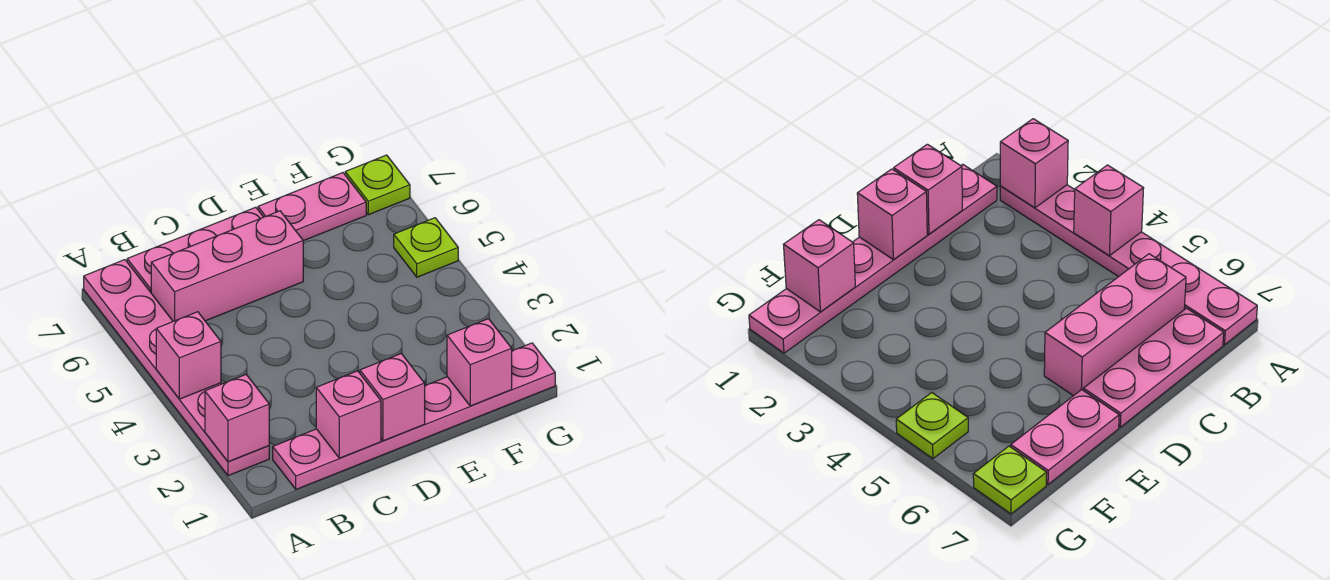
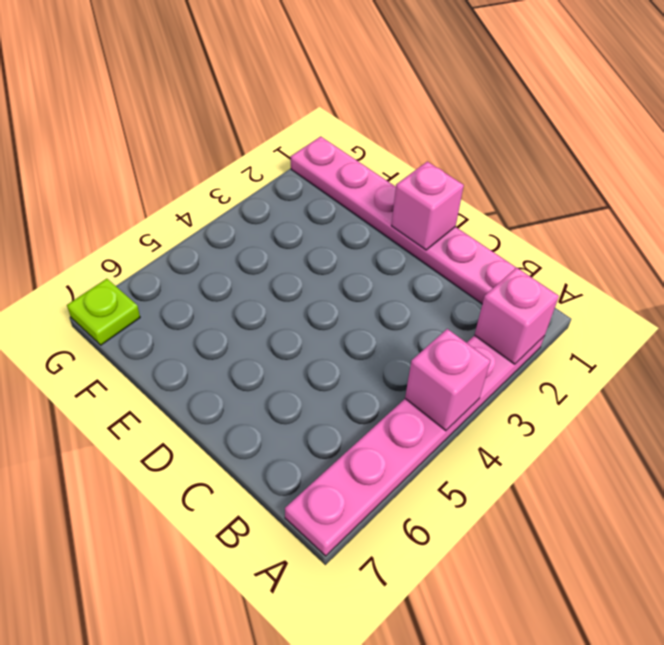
none -> pink 1x3 brick [151,211,303,321]
none -> pink 1x3 plate [127,207,263,292]
none -> pink 1x2 plate [258,173,366,241]

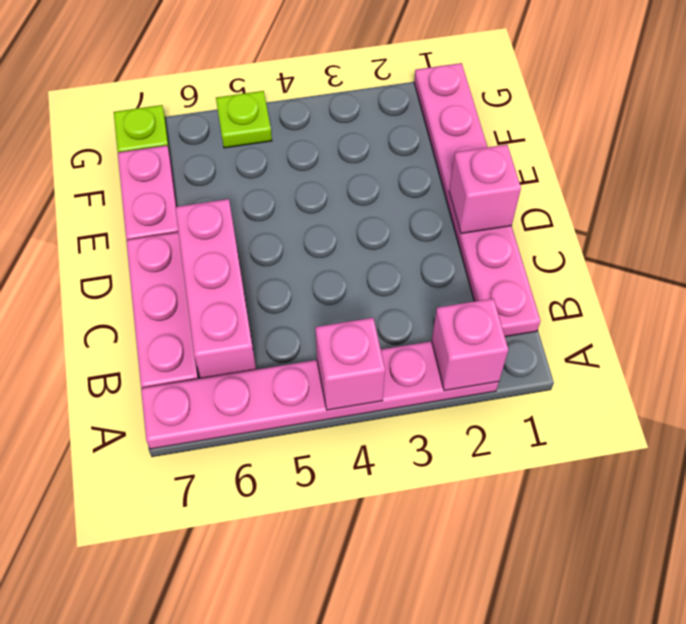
none -> pink 1x1 brick [316,371,381,458]
none -> pink 1x1 brick [447,319,512,406]

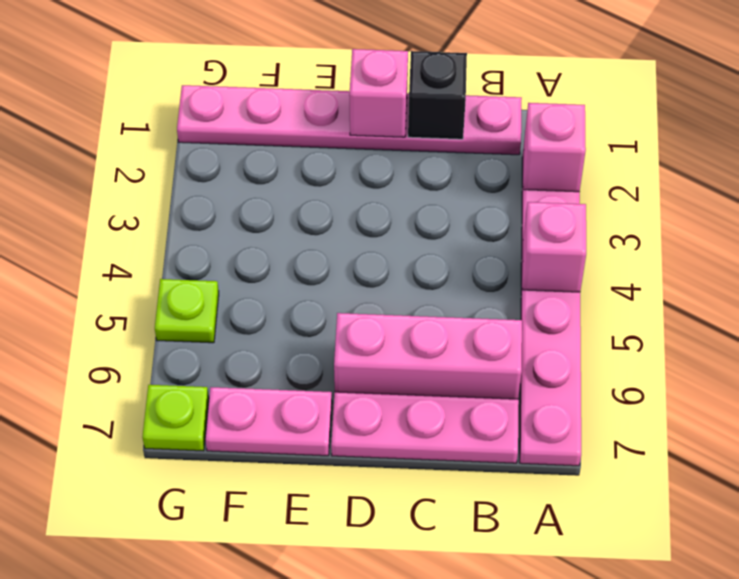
black 1x1 brick [408,51,467,139] -> pink 1x1 brick [316,371,381,458]
none -> pink 1x1 brick [447,319,512,406]

